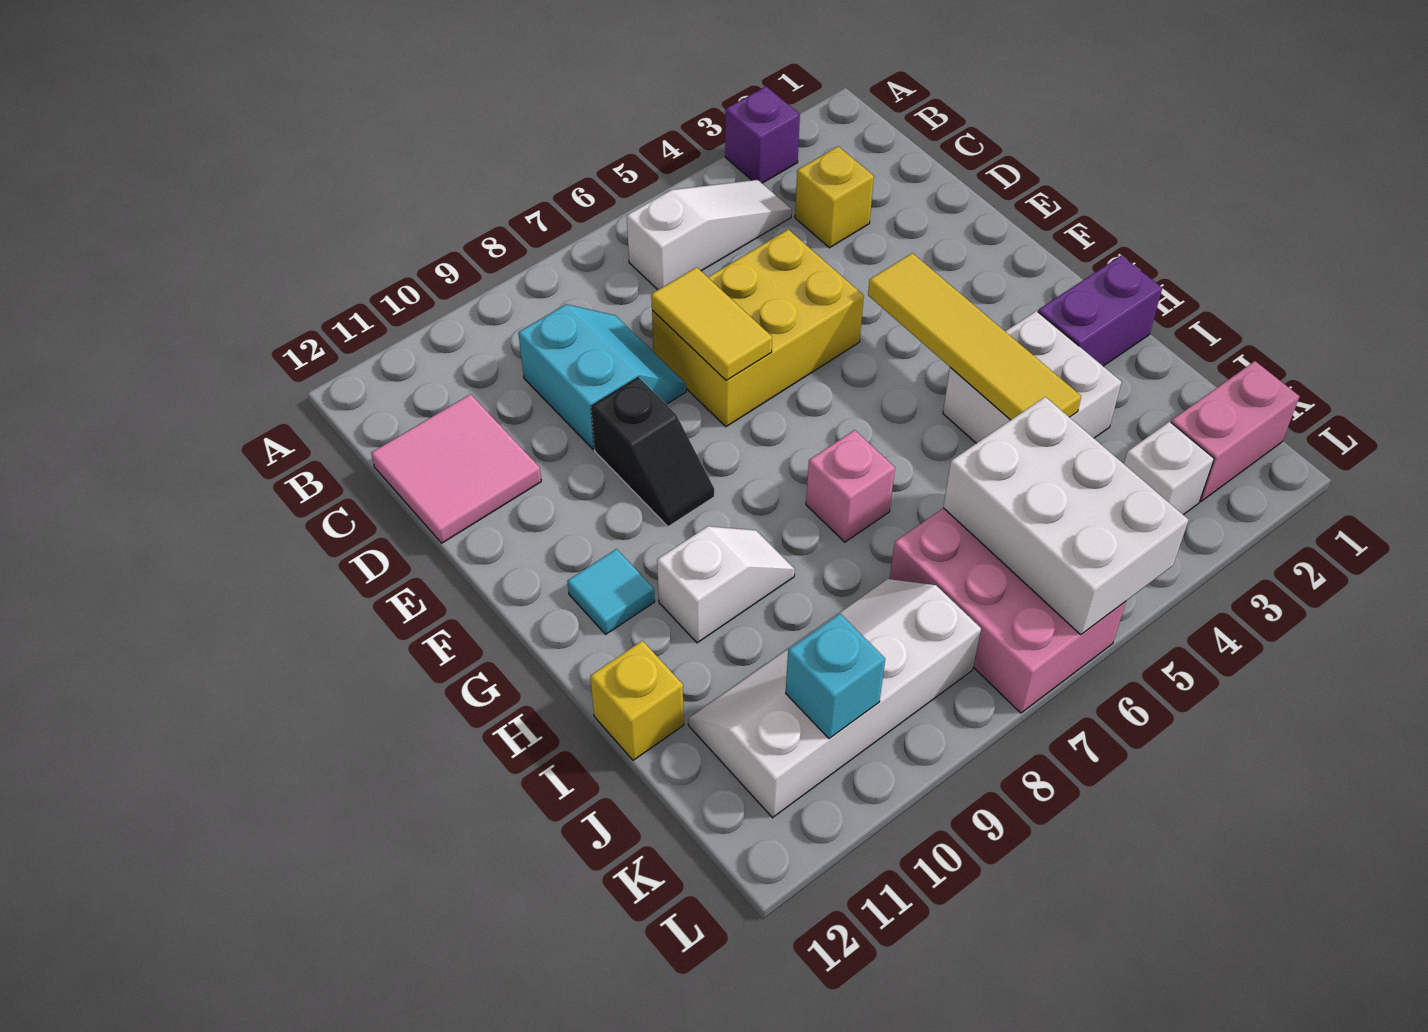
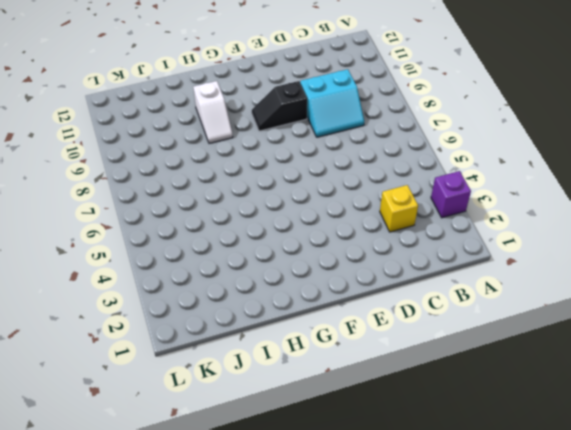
none -> white 1x3 slope [627,180,792,290]
none -> pink 2x2 tile [371,394,541,543]
none -> yellow 2x3 brick [652,229,864,427]

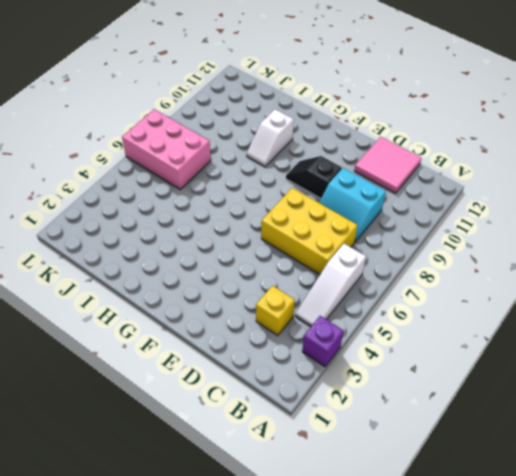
yellow 2x3 brick [261,188,357,274] -> yellow 2x3 brick turned to [652,229,864,427]
none -> cyan 1x1 tile [567,549,655,634]
none -> purple 1x2 brick [1038,255,1162,366]
none -> white 2x2 brick [943,311,1122,443]

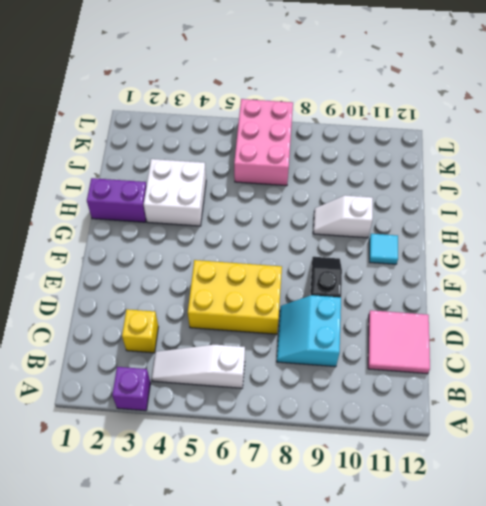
none -> pink 1x1 brick [806,430,895,542]
none -> yellow 1x1 brick [590,641,684,760]
none -> white 2x4 slope [688,579,981,818]

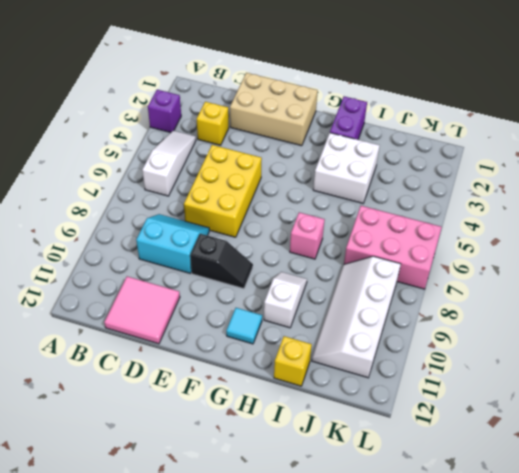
tan 2x3 brick [230,73,318,146] -> none
none -> pink 1x2 brick [1171,361,1300,502]
none -> white 1x1 brick [1124,422,1214,515]
none -> yellow 1x2 tile [651,267,772,381]

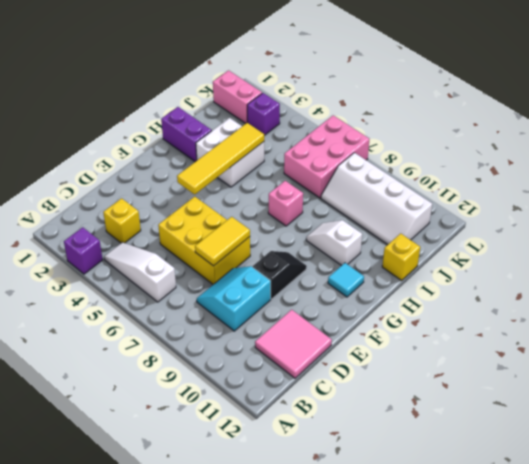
purple 1x1 brick [247,93,280,136] -> white 1x1 brick [1124,422,1214,515]
none -> white 2x3 brick [943,397,1189,635]
none -> cyan 1x1 brick [786,614,885,738]

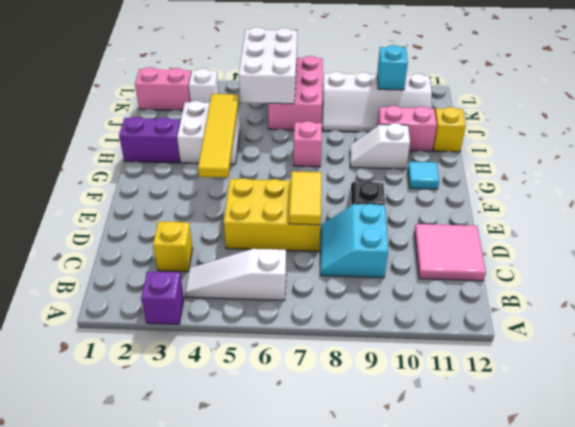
pink 1x2 brick [377,106,437,151] -> none

